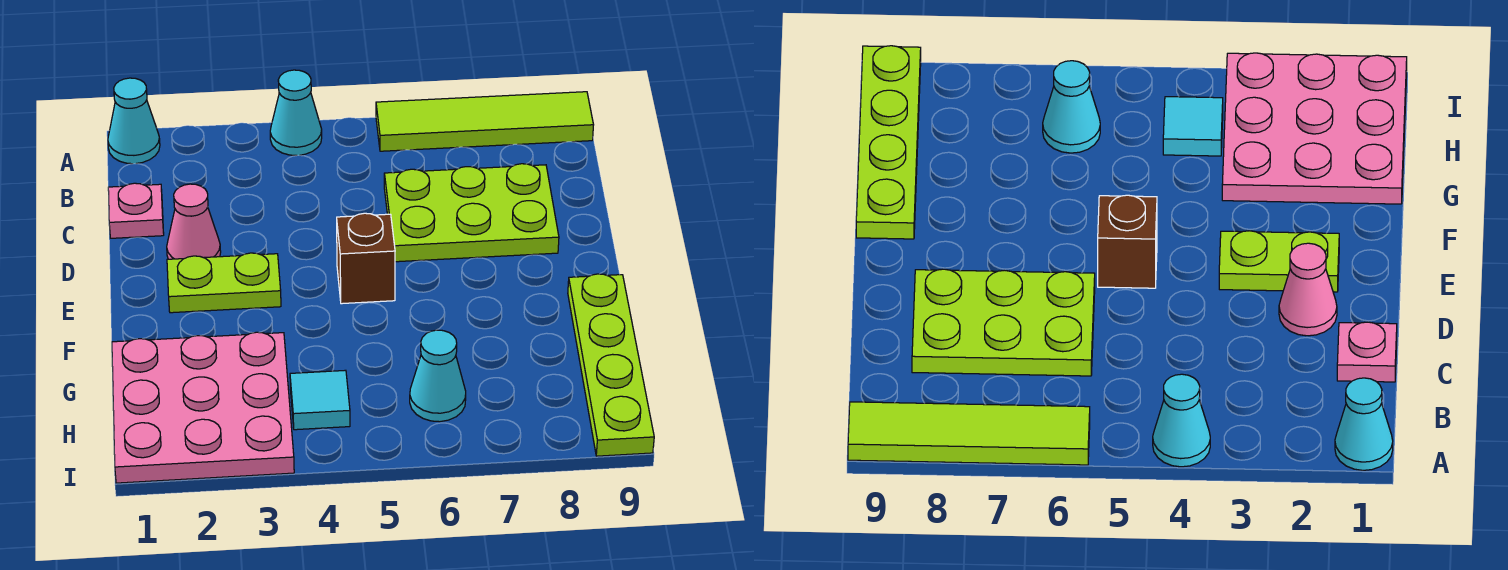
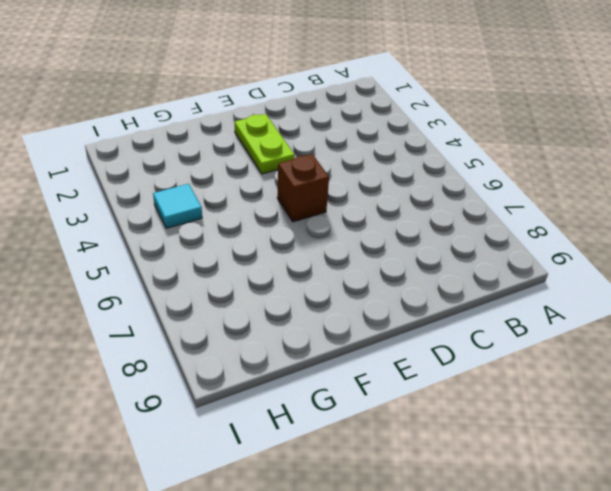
none -> cyan 1x1 cone [108,78,160,164]
none -> cyan 1x1 cone [270,70,322,155]
none -> lime 1x4 tile [376,92,593,151]

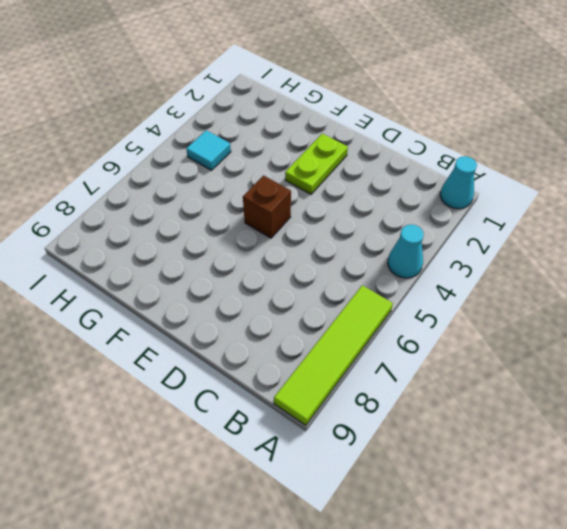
none -> pink 1x1 plate [108,183,164,238]
none -> lime 2x3 plate [384,164,559,262]
none -> pink 1x1 cone [167,184,221,259]

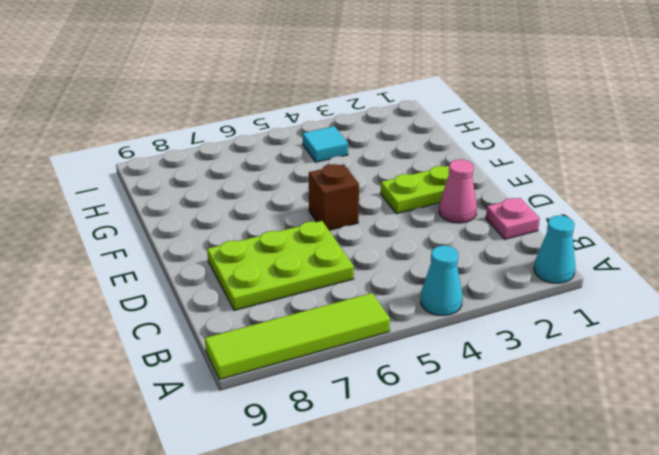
none -> lime 1x4 plate [568,274,654,456]
none -> pink 3x3 plate [112,332,294,483]
none -> cyan 1x1 cone [410,330,466,422]

